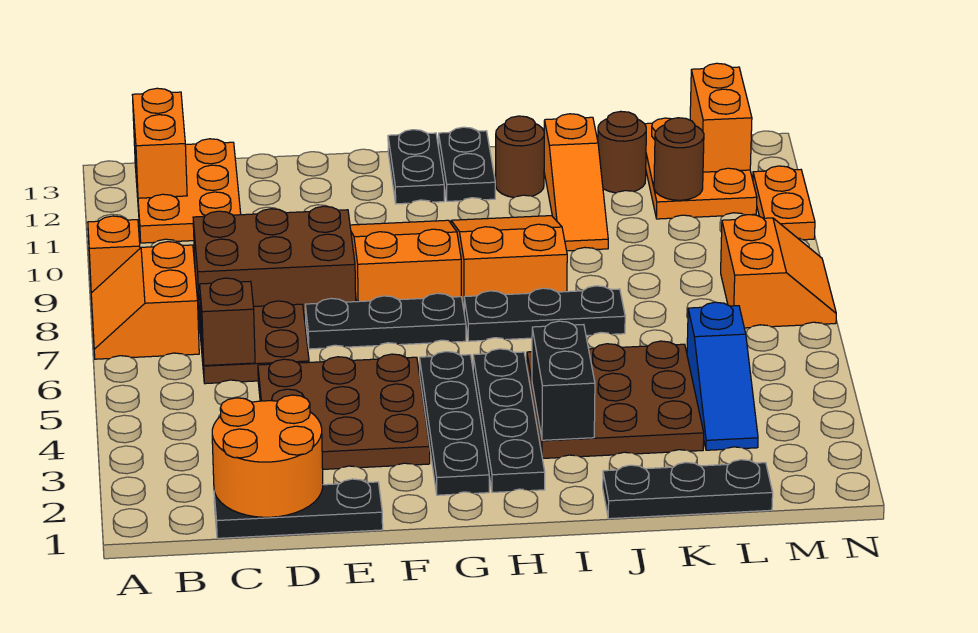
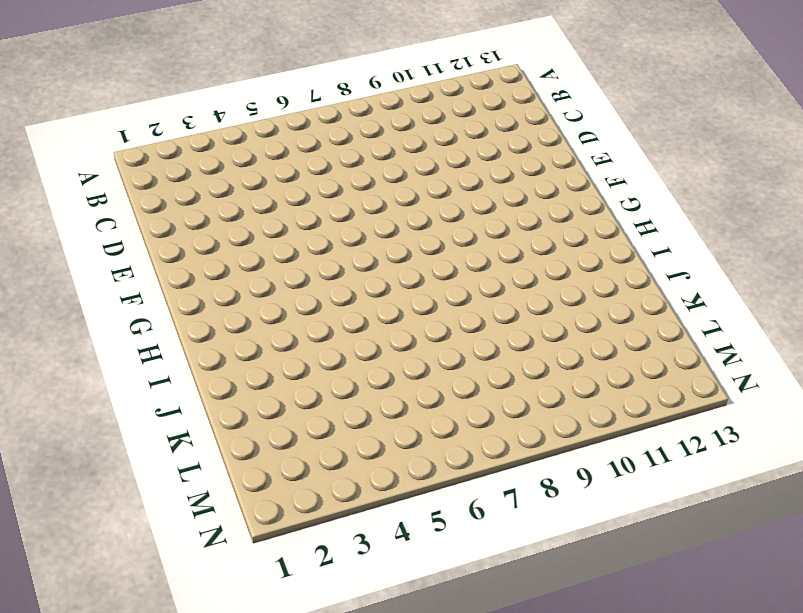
none -> orange 2x2 slope [91,242,199,359]
none -> orange 1x1 brick [88,216,140,293]
none -> orange 2x3 plate [135,139,241,243]
none -> black 1x3 plate [214,479,383,538]

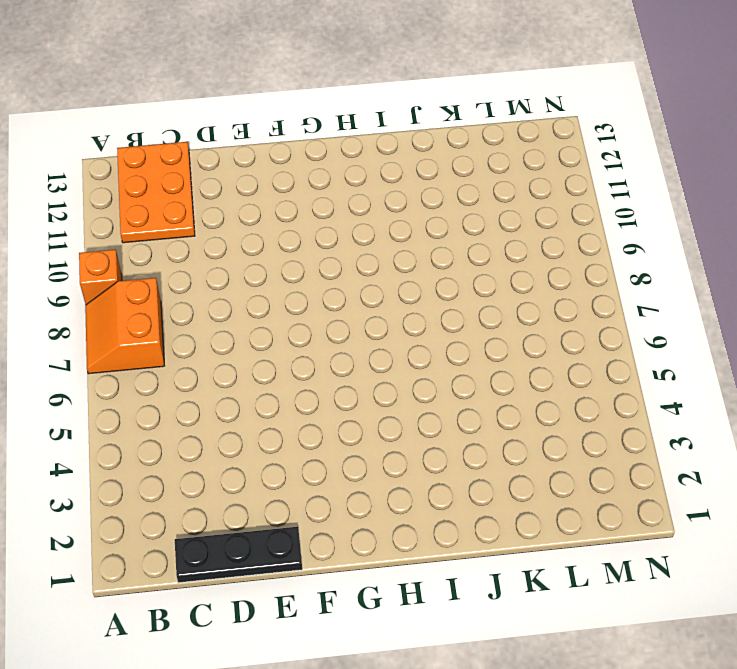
none -> brown 2x2 plate [199,301,309,384]
none -> brown 2x3 brick [193,206,356,325]
none -> brown 3x3 plate [258,354,430,469]
none -> black 1x3 plate [305,293,466,349]

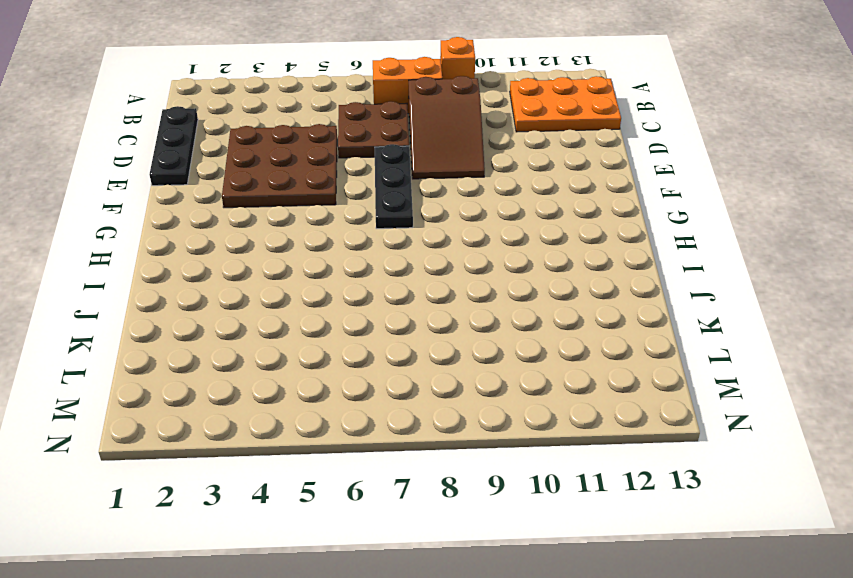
brown 2x3 slope [409,76,485,179] -> brown 2x3 brick [193,206,356,325]
none -> orange 2x3 slope [350,220,461,302]
none -> black 1x4 plate [420,352,489,495]
none -> black 1x2 plate [388,130,444,204]
none -> black 1x4 plate [473,349,545,492]

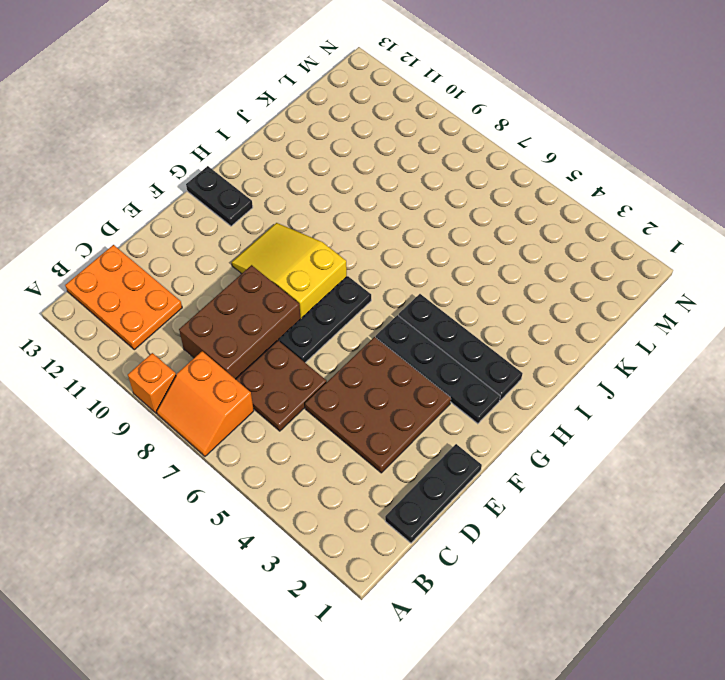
yellow 2x3 slope [232,223,347,319] -> orange 2x3 slope [350,220,461,302]
none -> black 1x3 plate [464,286,625,341]
none -> orange 2x3 slope [451,216,567,309]
none -> black 1x2 plate [439,127,495,201]
none -> brown 3x3 plate [527,341,704,459]

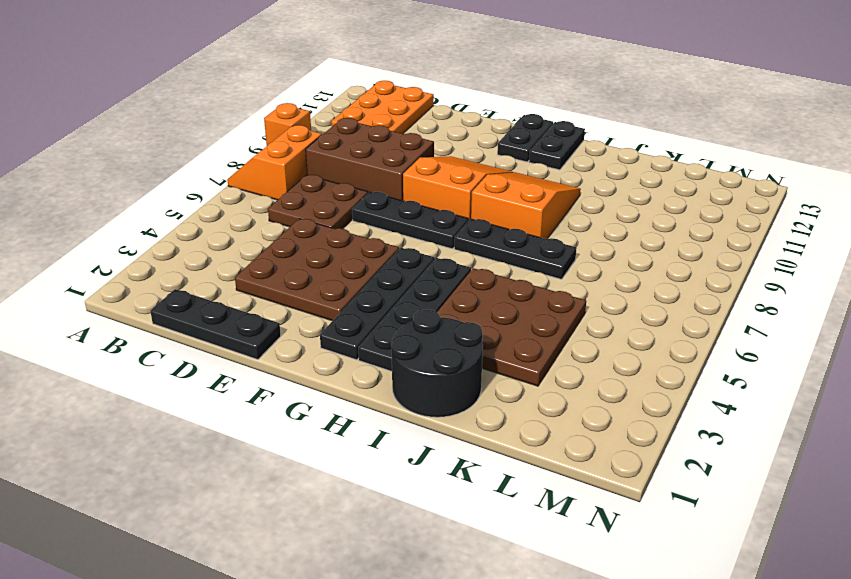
black 2x2 round brick [391,310,483,417] -> black 1x3 plate [603,460,773,519]
none -> brown 1x1 round brick [496,116,544,198]
none -> orange 1x3 slope [544,114,608,251]
none -> brown 1x1 round brick [598,111,646,193]
none -> blue 1x3 slope [687,302,758,450]

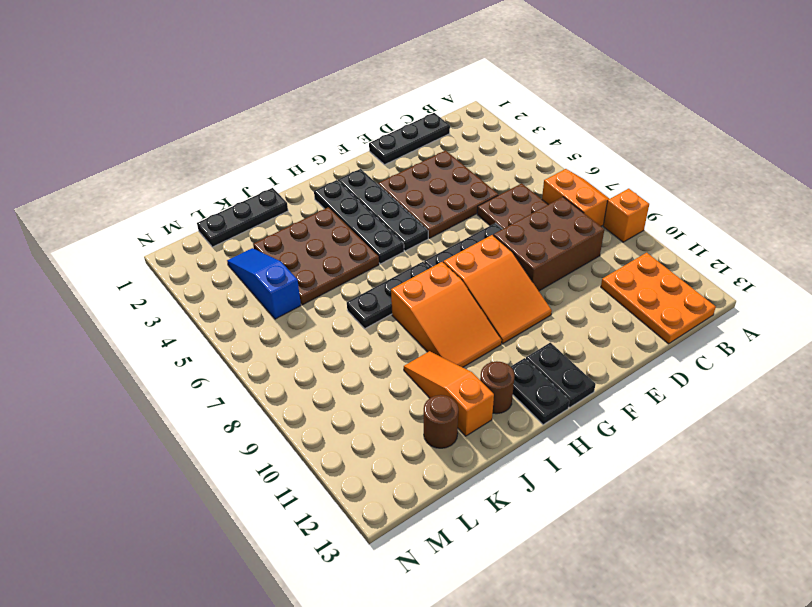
none -> orange 2x3 plate [645,118,757,219]
none -> orange 2x2 slope [721,215,836,328]
none -> orange 1x2 plate [753,166,815,240]
none -> orange 1x2 brick [133,88,187,198]

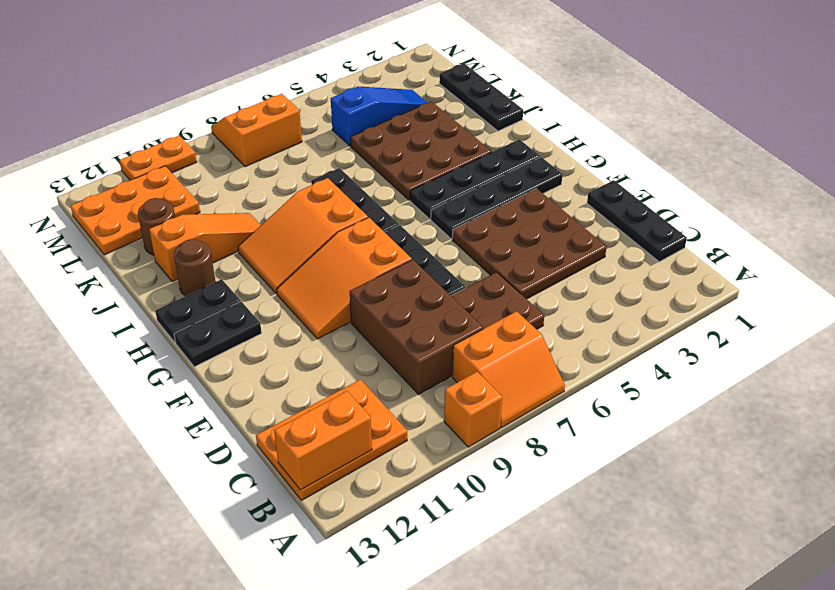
none -> orange 2x2 round brick [212,395,323,517]
none -> brown 1x1 brick [200,278,255,366]
none -> black 1x2 brick [532,321,595,440]
none -> brown 1x1 round brick [654,118,704,200]

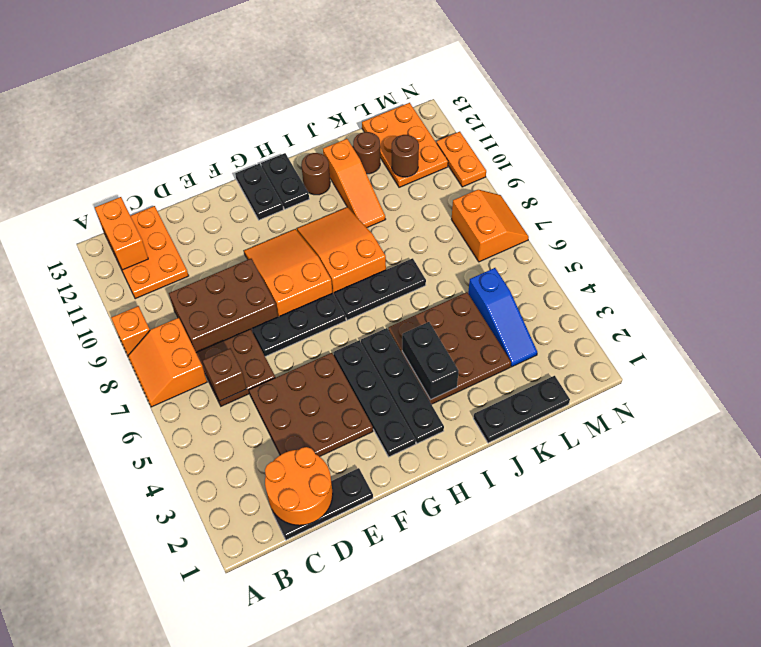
none -> orange 1x2 brick [690,63,752,172]

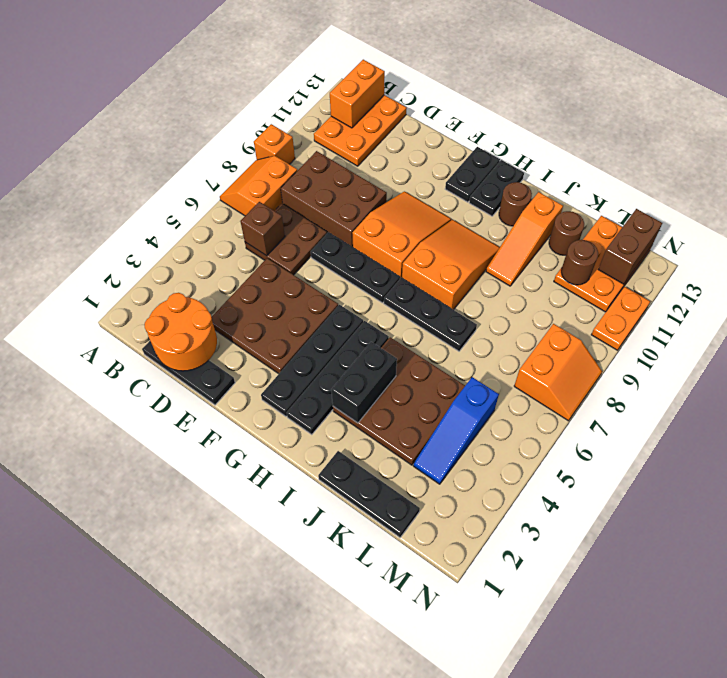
brown 1x2 brick [598,209,662,284] -> orange 1x2 brick [690,63,752,172]

